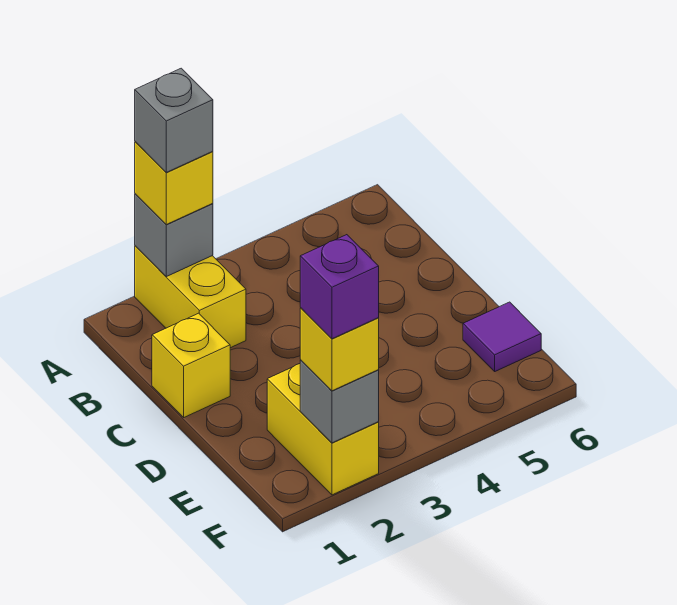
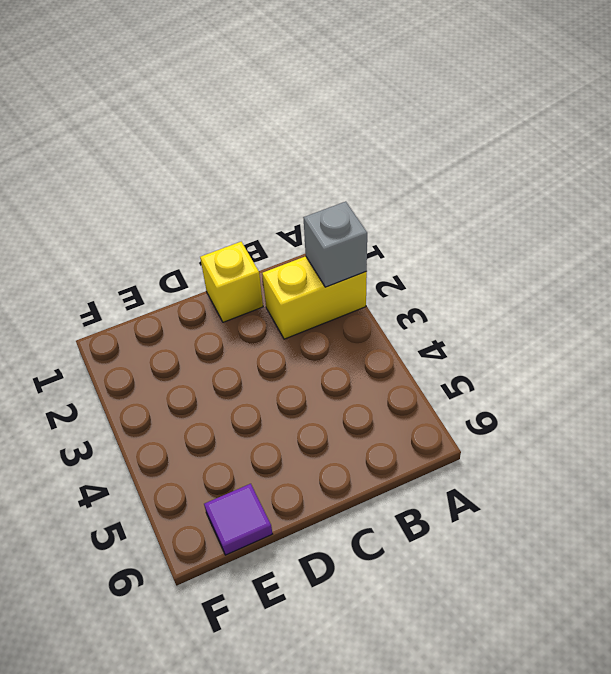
none -> yellow 1x2 brick [267,364,379,495]
none -> grey 1x1 brick [300,360,379,443]

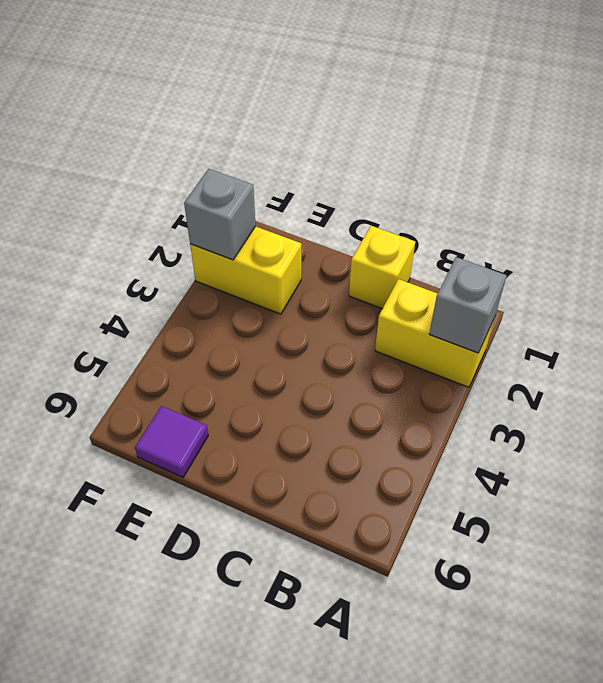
none -> yellow 1x1 brick [135,142,213,225]
none -> yellow 1x1 brick [300,308,379,391]

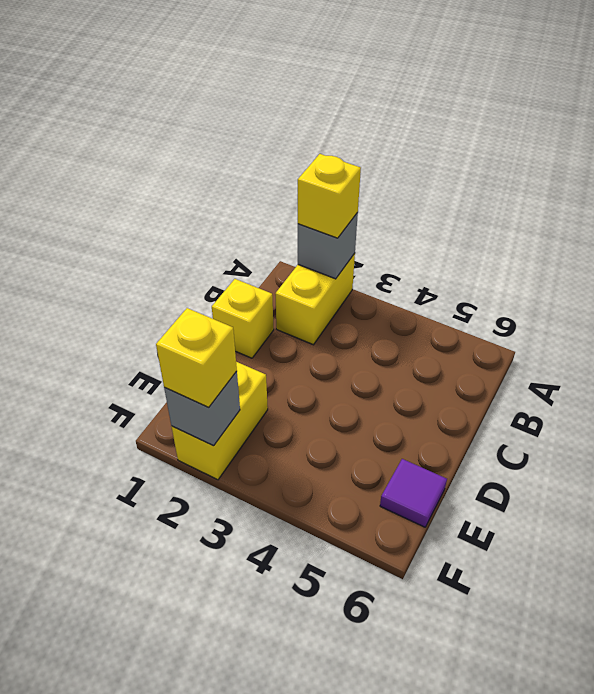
none -> grey 1x1 brick [135,68,213,172]
none -> purple 1x1 brick [300,235,379,339]

